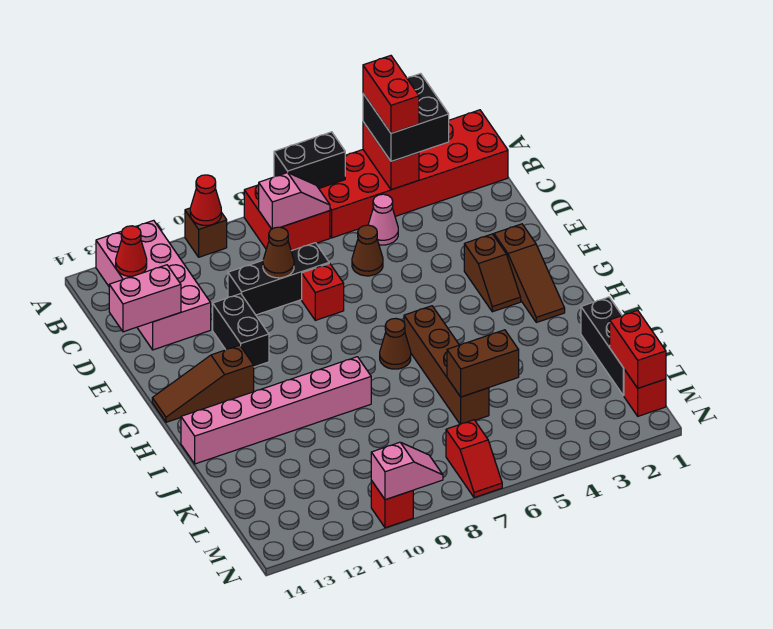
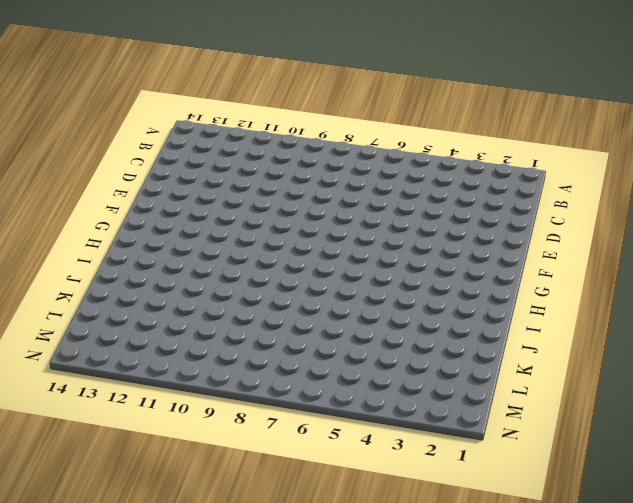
none -> red 2x6 brick [319,110,508,238]
none -> red 2x2 brick [244,185,330,251]
none -> brown 1x1 brick [185,208,227,257]
none -> pink 2x4 brick [96,220,211,350]

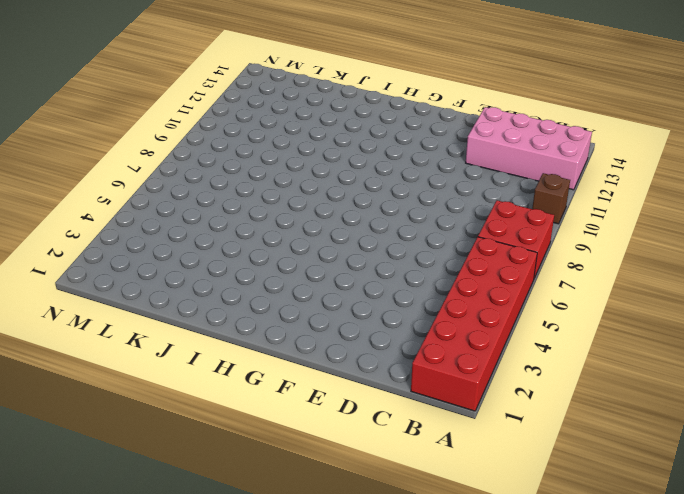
none -> pink 1x1 cone [368,194,398,245]
none -> brown 1x1 cone [352,225,383,276]
none -> black 1x3 brick [228,243,329,315]
none -> red 1x1 brick [302,263,344,320]

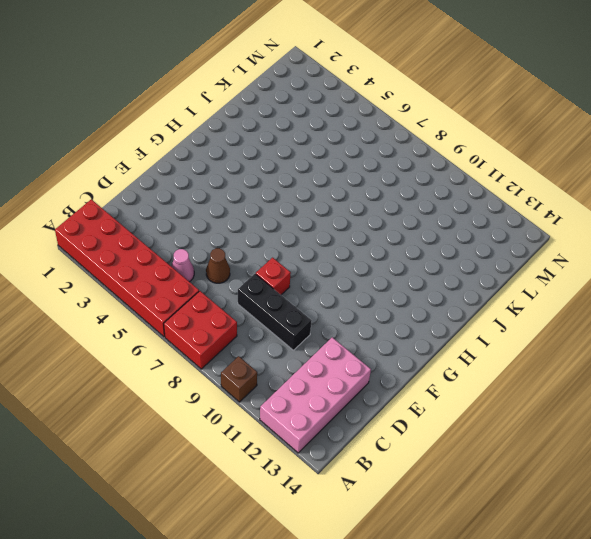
none -> black 1x2 brick [213,294,269,367]
none -> brown 1x3 slope [494,224,565,322]
none -> brown 1x2 slope [464,234,521,312]
none -> brown 1x3 slope [152,345,254,422]

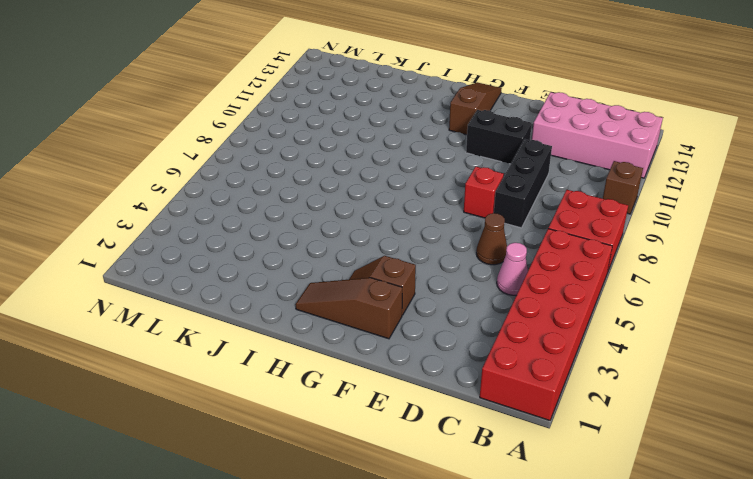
none -> brown 1x4 brick [404,306,489,424]
none -> brown 1x1 cone [380,319,411,369]
none -> pink 1x6 brick [181,357,371,464]
none -> black 1x3 brick [581,297,624,396]

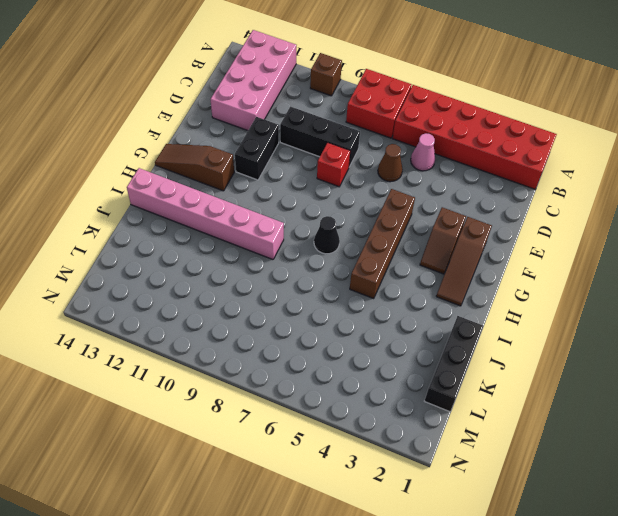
brown 1x4 brick [350,189,415,299] -> brown 1x4 brick moved to [404,306,489,424]
black 1x1 cone [314,216,340,254] -> brown 1x1 cone [380,319,411,369]
none -> red 1x1 brick [624,369,666,416]
none -> red 1x2 slope [446,420,502,498]
none -> red 1x1 brick [371,481,413,528]
none -> red 1x2 brick [363,122,419,190]

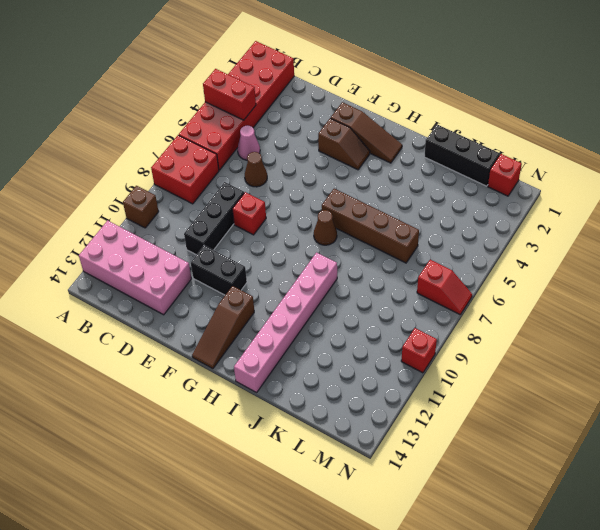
none -> black 1x2 brick [274,132,345,188]
none -> red 1x1 cone [190,175,221,226]
none -> pink 1x2 slope [259,172,330,229]
none -> red 1x1 cone [116,226,147,276]

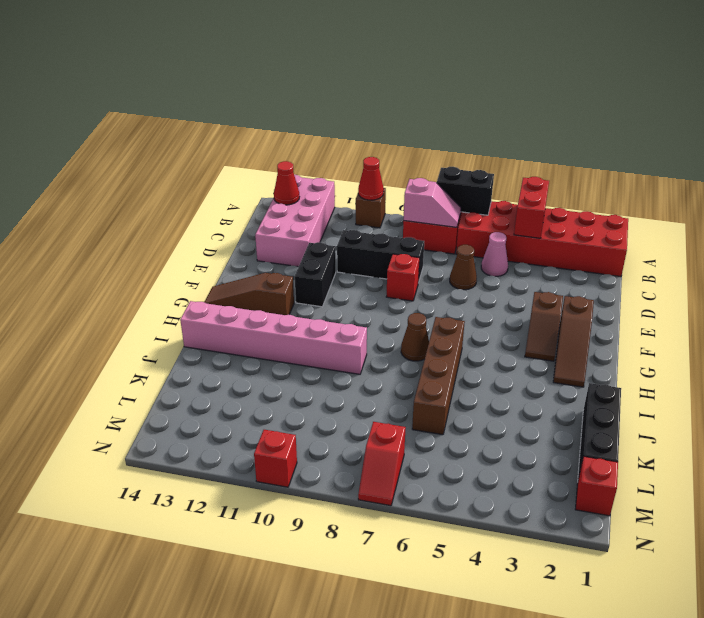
none -> brown 1x1 cone [263,227,294,278]
none -> pink 1x2 brick [109,265,181,332]
none -> brown 1x2 brick [447,330,519,397]
none -> red 1x2 brick [610,310,666,388]

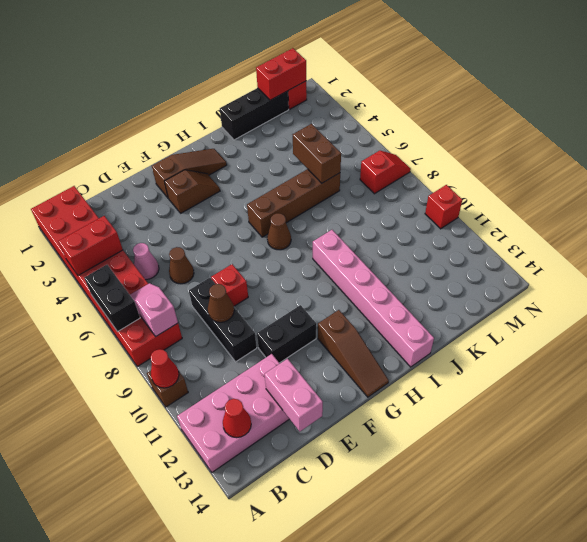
none -> pink 1x2 slope [371,442,443,500]
none -> black 2x2 brick [363,74,449,161]
none -> red 1x2 brick [363,56,419,133]

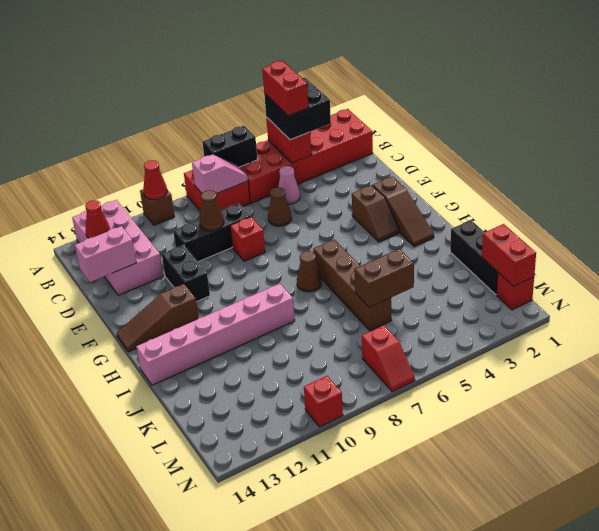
none -> pink 1x2 slope [371,442,443,500]

